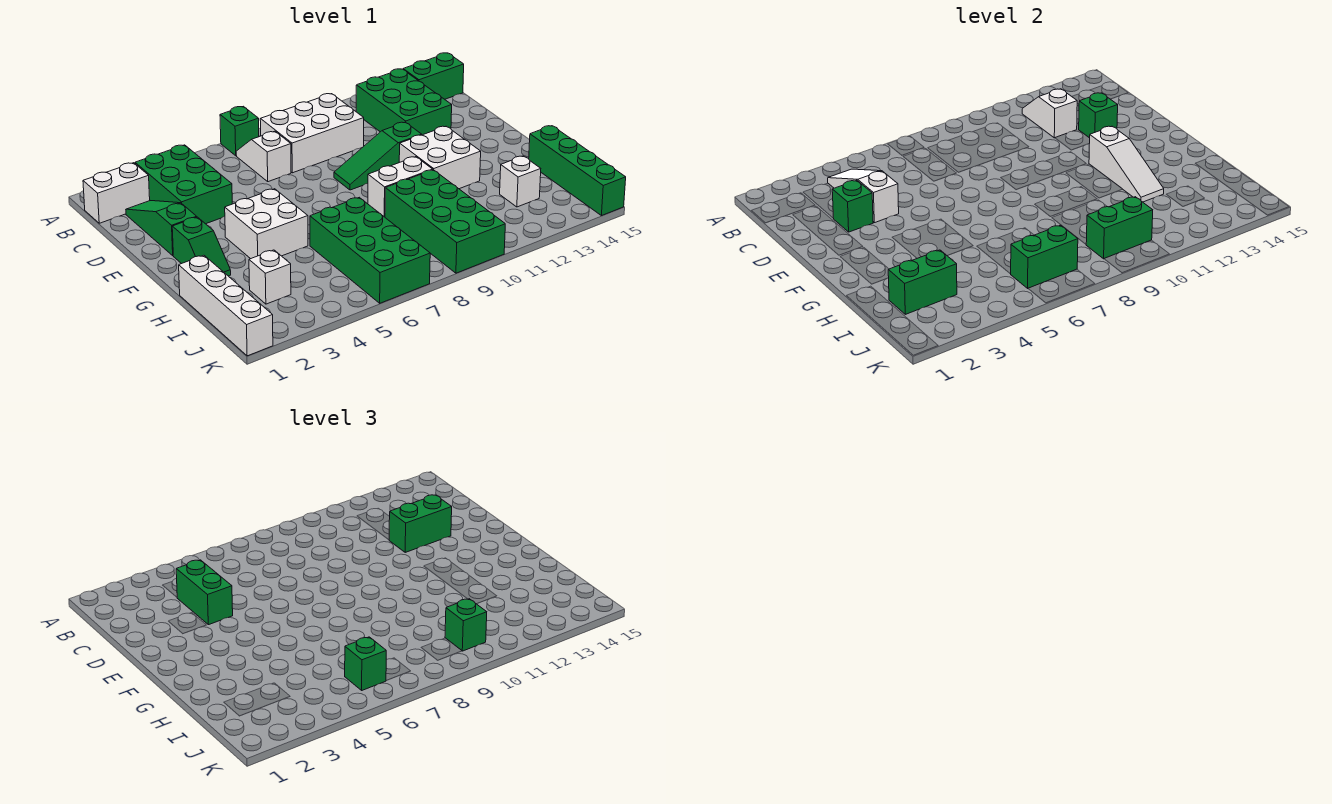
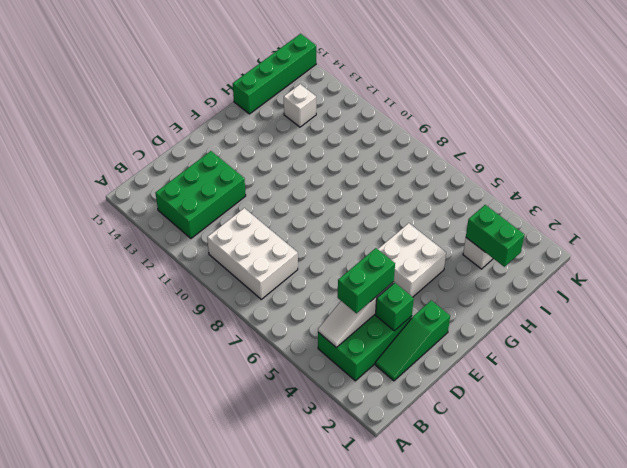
none -> green 1x1 brick [220,106,259,156]
none -> white 1x2 brick [83,163,150,223]
none -> white 1x2 slope [236,131,291,182]
none -> green 1x2 brick [403,53,464,99]

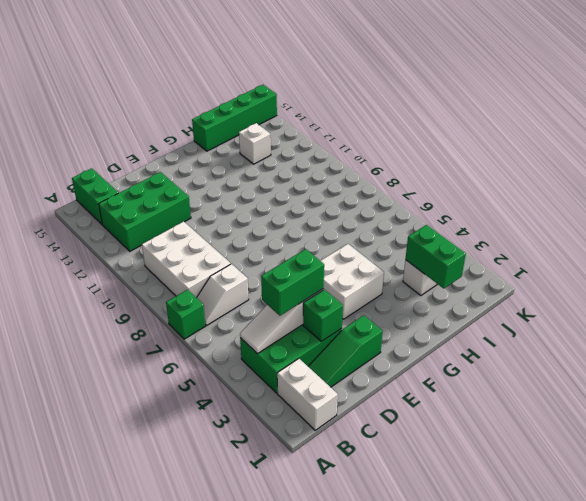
none -> green 1x3 slope [334,122,422,190]
none -> green 1x2 slope [172,217,231,276]
none -> white 2x2 brick [399,126,481,189]
none -> white 1x2 brick [368,157,433,217]

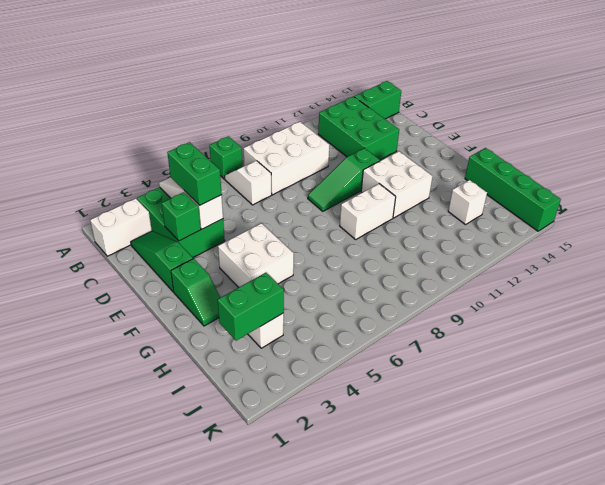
none -> white 1x4 brick [179,255,273,356]
none -> green 2x4 brick [310,197,430,303]
none -> green 2x4 brick [385,170,505,273]
none -> white 1x2 slope [1022,89,1077,138]

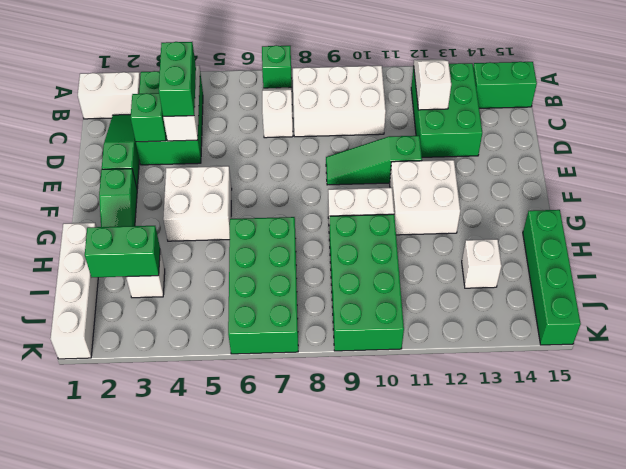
none -> green 1x1 brick [1079,93,1118,138]
none -> white 1x3 slope [1089,126,1164,202]
none -> green 1x2 brick [1011,225,1078,288]
none -> green 1x2 brick [1086,197,1153,259]

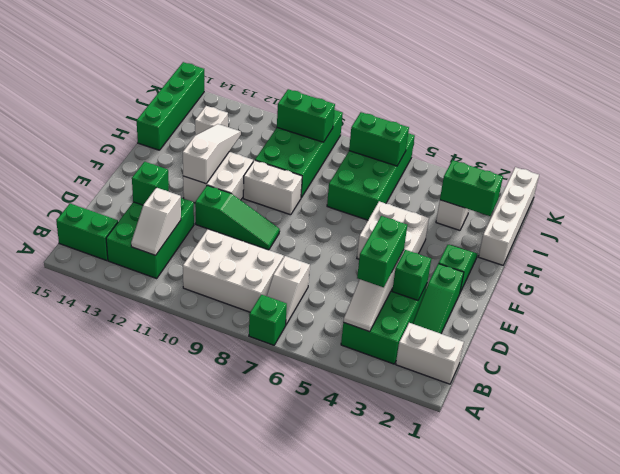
none -> green 1x2 brick [389,495,452,552]
none -> green 1x1 brick [345,637,386,690]
none -> green 1x1 brick [445,599,487,651]

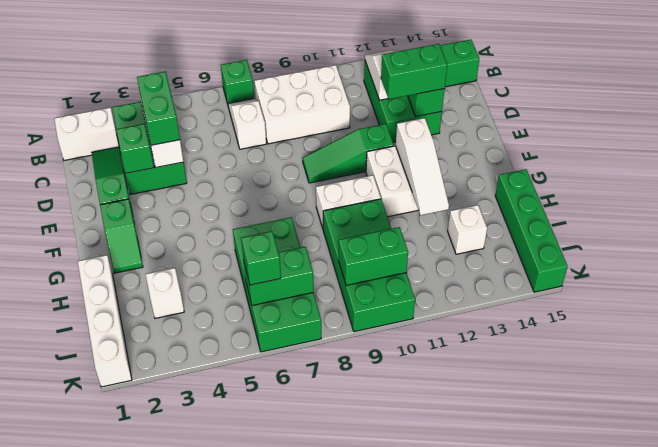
none -> white 2x2 brick [225,189,308,259]
none -> green 1x2 brick [888,250,957,314]
none -> green 1x1 brick [445,599,487,651]

